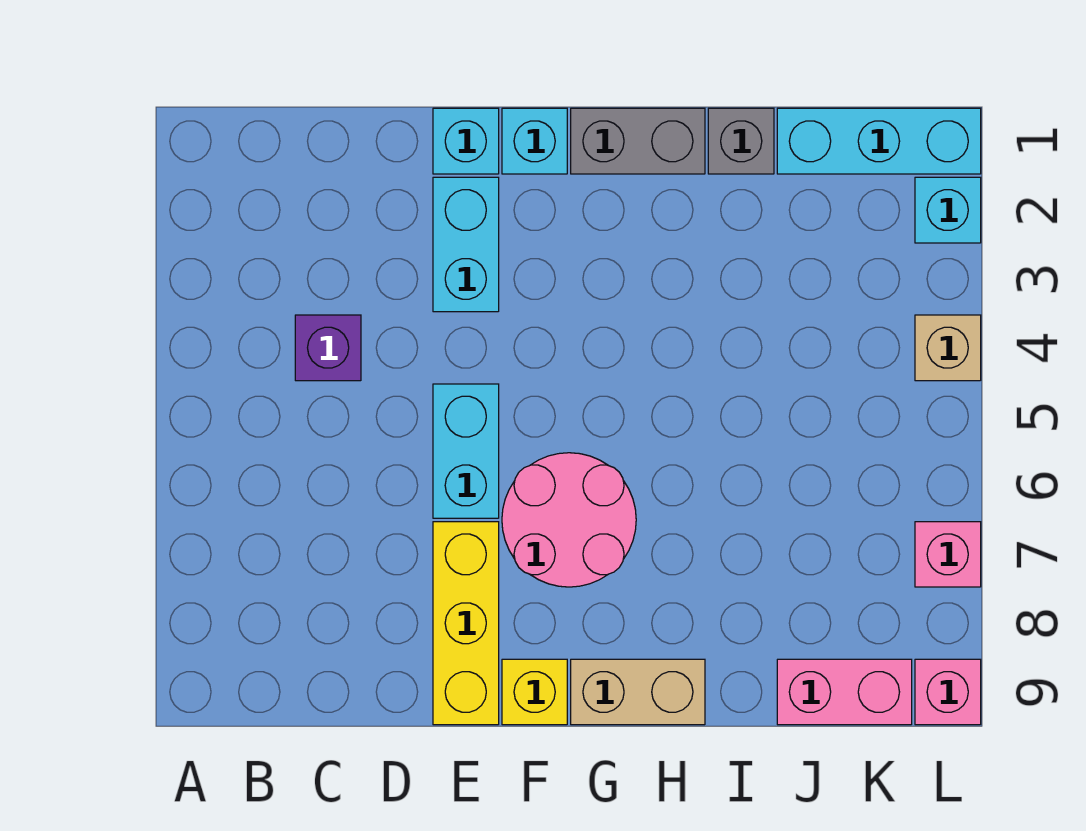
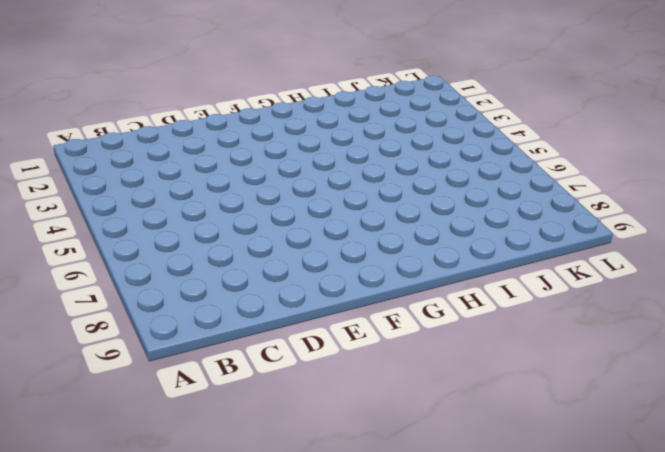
none -> purple 1x1 brick [295,315,361,381]
none -> cyan 1x1 brick [433,108,499,174]
none -> cyan 1x2 brick [433,177,499,312]

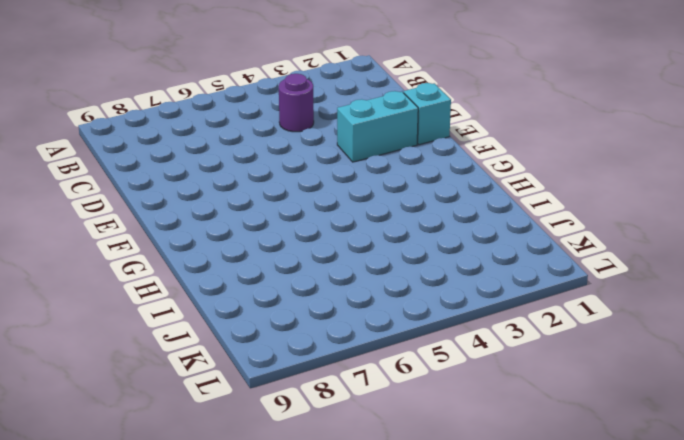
purple 1x1 round brick [279,74,314,132] -> purple 1x1 brick [295,315,361,381]
none -> cyan 1x2 brick [433,384,499,518]
none -> yellow 1x3 brick [433,522,499,725]
none -> cyan 1x1 brick [502,108,567,174]

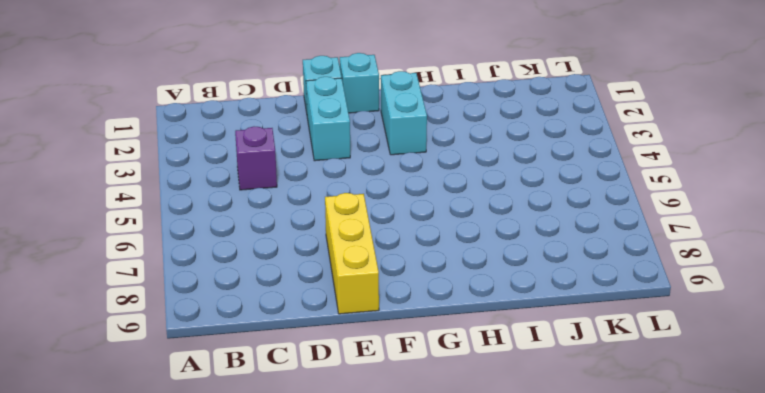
cyan 1x2 brick [381,71,427,155] -> cyan 1x2 brick moved to [433,384,499,518]
none -> pink 2x2 round brick [502,453,636,587]
none -> yellow 1x1 brick [502,659,567,725]
none -> grey 1x2 brick [571,108,705,174]

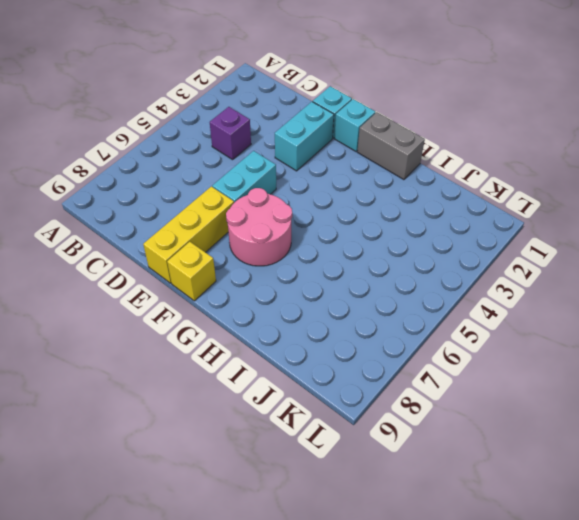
none -> tan 1x2 brick [571,659,705,725]
none -> grey 1x1 brick [708,108,774,174]
none -> cyan 1x3 brick [777,108,981,174]

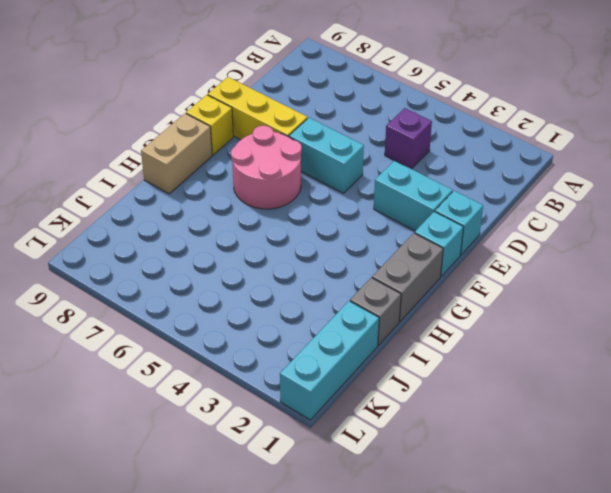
none -> pink 1x2 brick [777,659,912,725]
none -> cyan 1x1 brick [915,177,981,243]
none -> tan 1x1 brick [915,315,981,381]

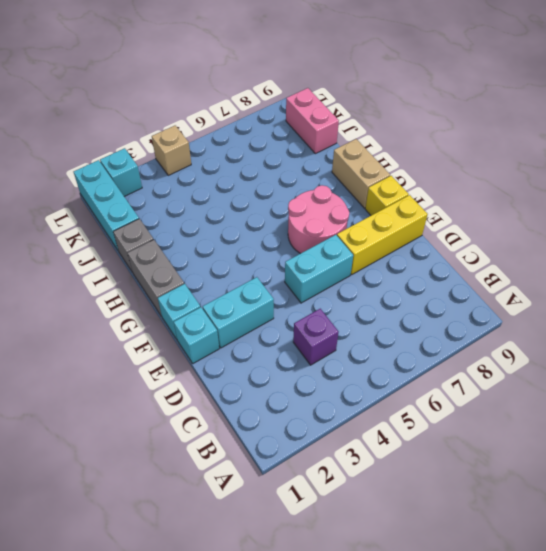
none -> pink 1x1 brick [915,522,981,587]
none -> pink 1x1 brick [915,659,981,725]

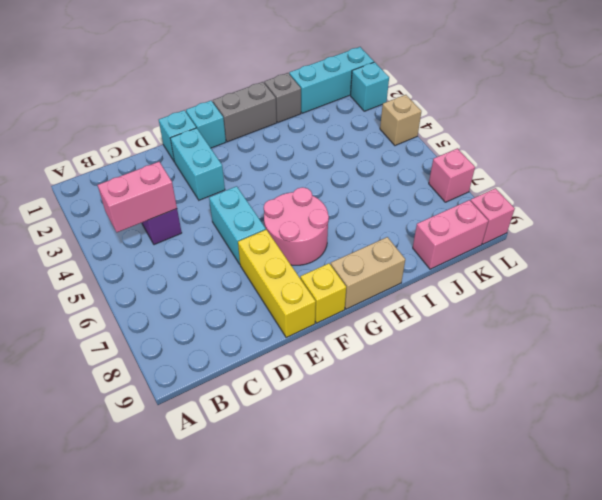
pink 1x2 brick [98,162,177,232] -> none

